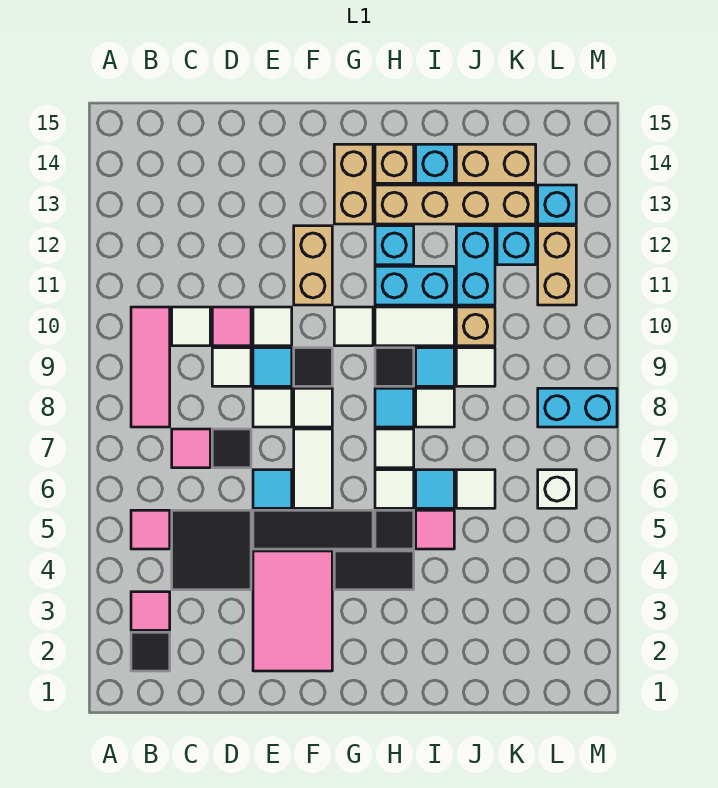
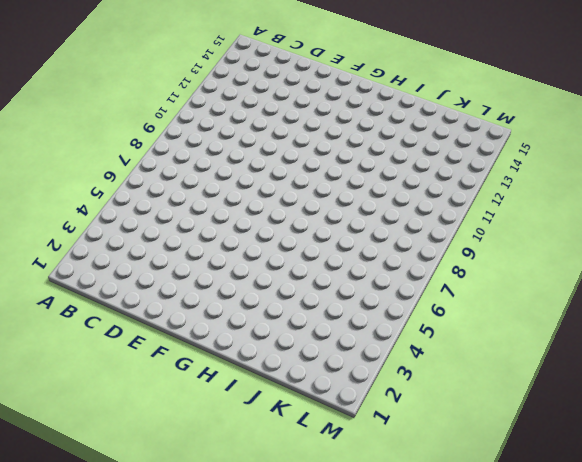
none -> black 1x1 tile [131,632,170,671]
none -> pink 1x1 tile [131,592,170,630]
none -> pink 1x1 tile [131,510,170,549]
none -> pink 1x3 tile [131,307,170,427]

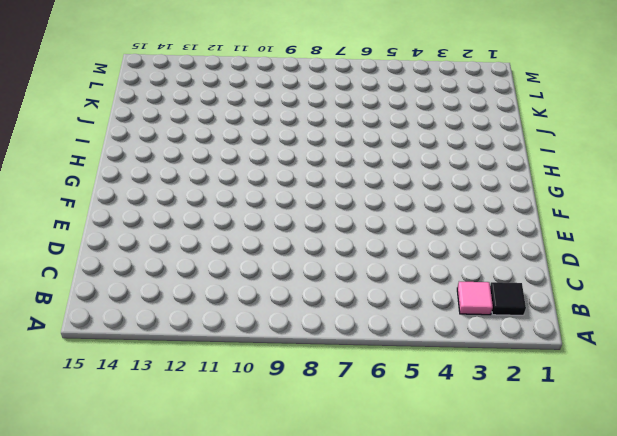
none -> pink 1x1 tile [131,510,170,549]
none -> pink 1x3 tile [131,307,170,427]
none -> black 2x2 tile [172,510,251,590]
none -> pink 1x1 tile [172,429,210,468]

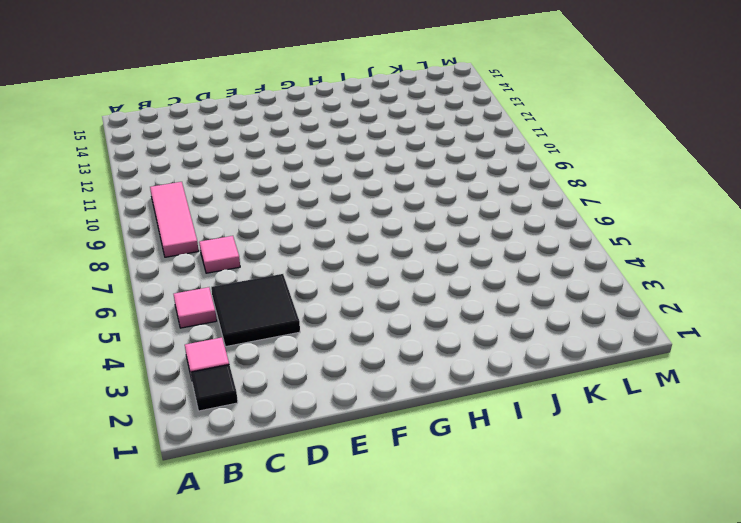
none -> white 1x1 tile [172,307,210,346]
none -> black 1x1 tile [212,429,251,468]
none -> white 1x1 tile [212,348,251,386]
none -> pink 1x1 tile [212,307,251,346]

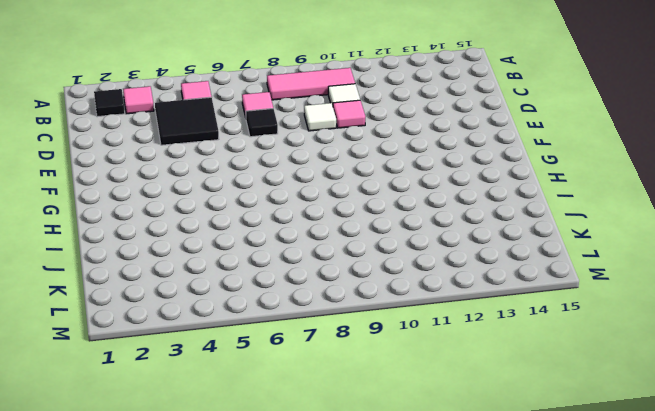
none -> pink 2x3 tile [253,551,332,671]
none -> black 1x3 tile [253,510,373,549]
none -> cyan 1x1 tile [253,470,292,508]
none -> white 1x1 tile [253,388,292,427]

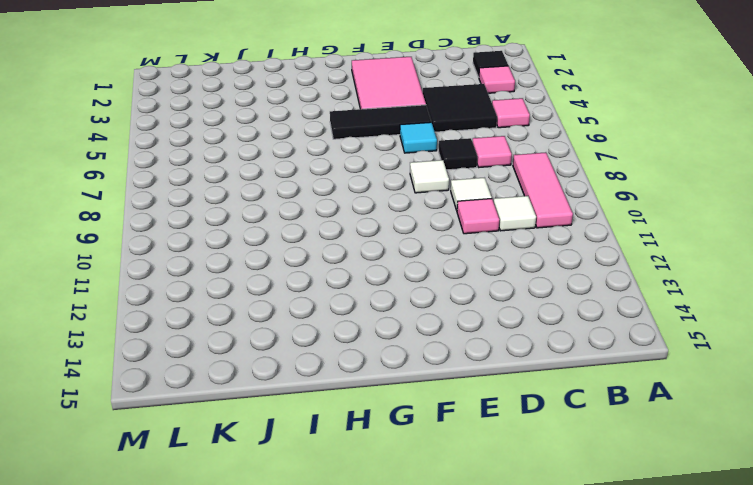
none -> cyan 1x1 tile [253,348,292,386]
none -> white 1x1 tile [253,307,292,346]
none -> white 1x2 tile [294,429,332,508]
none -> white 1x1 tile [294,388,332,427]

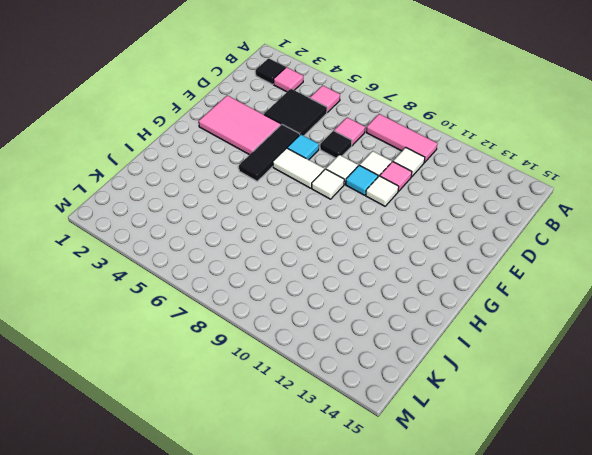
none -> black 1x1 tile [294,348,332,386]
none -> tan 1x2 brick [294,226,332,305]
none -> black 1x2 tile [334,551,414,590]
none -> white 1x1 tile [334,307,373,346]

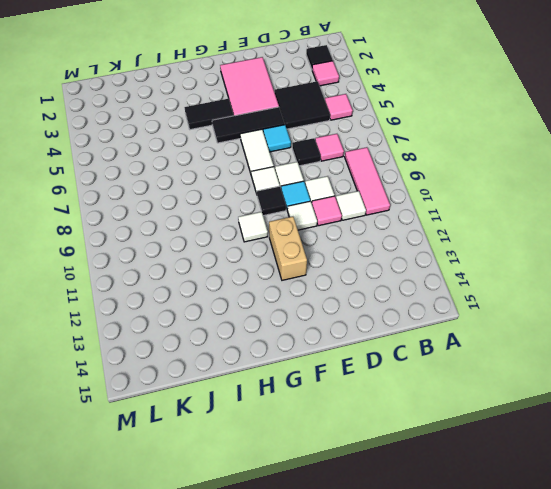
none -> tan 1x2 brick [334,144,373,224]
none -> black 1x1 tile [375,510,414,549]
none -> white 1x1 tile [375,470,414,508]
none -> white 1x1 tile [375,429,414,468]

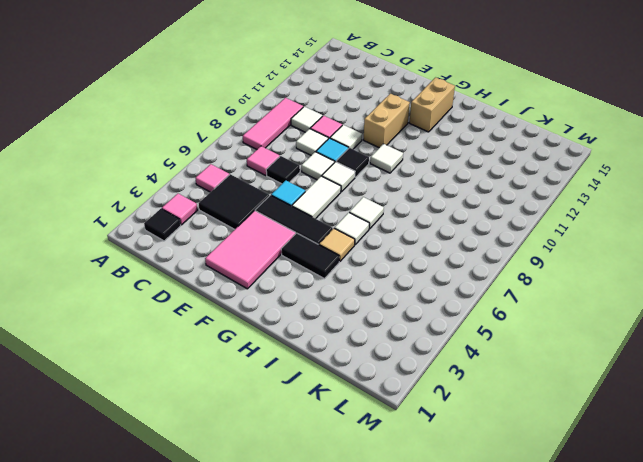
tan 1x1 tile [319,228,355,261] -> black 1x1 tile [375,510,414,549]
none -> cyan 1x1 tile [375,388,414,427]
none -> black 1x1 tile [375,348,414,386]
none -> white 1x2 tile [375,307,454,346]
none -> cyan 1x2 brick [375,266,454,305]

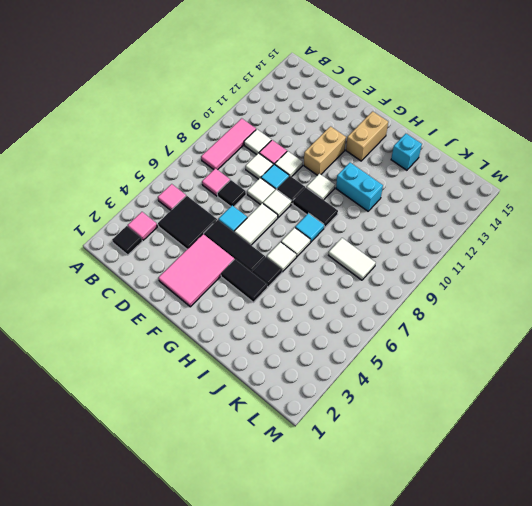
black 1x2 tile [293,187,338,228] -> black 1x1 tile [375,348,414,386]
white 1x2 tile [329,238,376,280] -> white 1x2 tile moved to [375,307,454,346]
none -> cyan 1x1 brick [375,226,414,265]
none -> tan 1x4 brick [375,185,536,224]
none -> tan 1x1 brick [375,144,414,183]
none -> pink 1x1 tile [416,510,454,549]

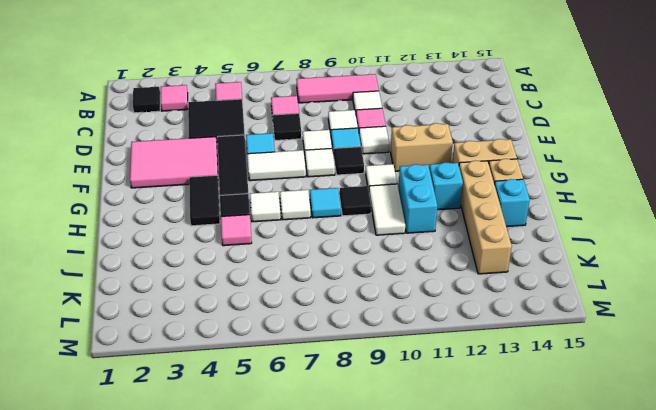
none -> cyan 1x1 tile [416,470,454,508]
none -> white 1x1 tile [416,388,454,427]
none -> cyan 1x1 tile [416,348,454,386]
none -> white 1x1 tile [456,470,495,508]

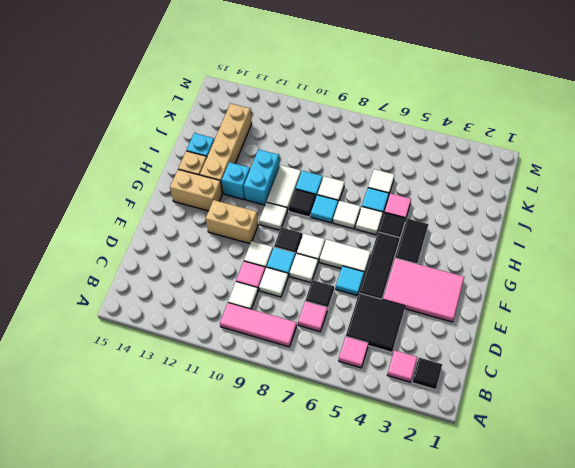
none -> white 1x1 tile [456,348,495,386]
none -> tan 1x1 brick [456,307,495,346]
none -> cyan 1x2 brick [456,226,495,305]
none -> tan 1x2 brick [456,144,536,183]

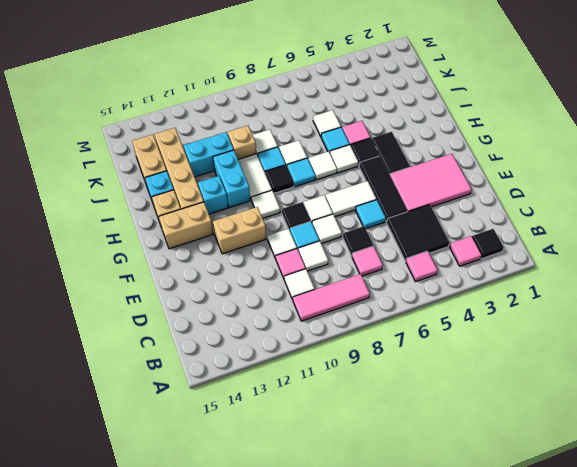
none -> cyan 1x1 brick [497,226,536,265]
none -> white 1x1 brick [538,470,576,508]
none -> cyan 1x2 brick [538,388,617,427]
none -> tan 1x2 brick [538,226,576,305]

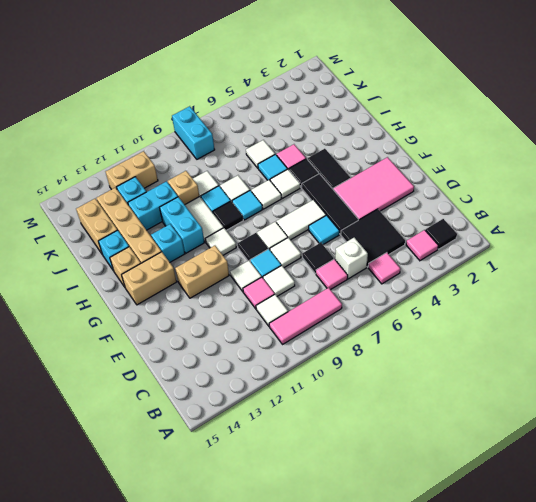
white 1x1 brick [335,238,368,279] -> white 1x1 brick moved to [538,470,576,508]
none -> cyan 1x1 brick [538,185,576,224]

